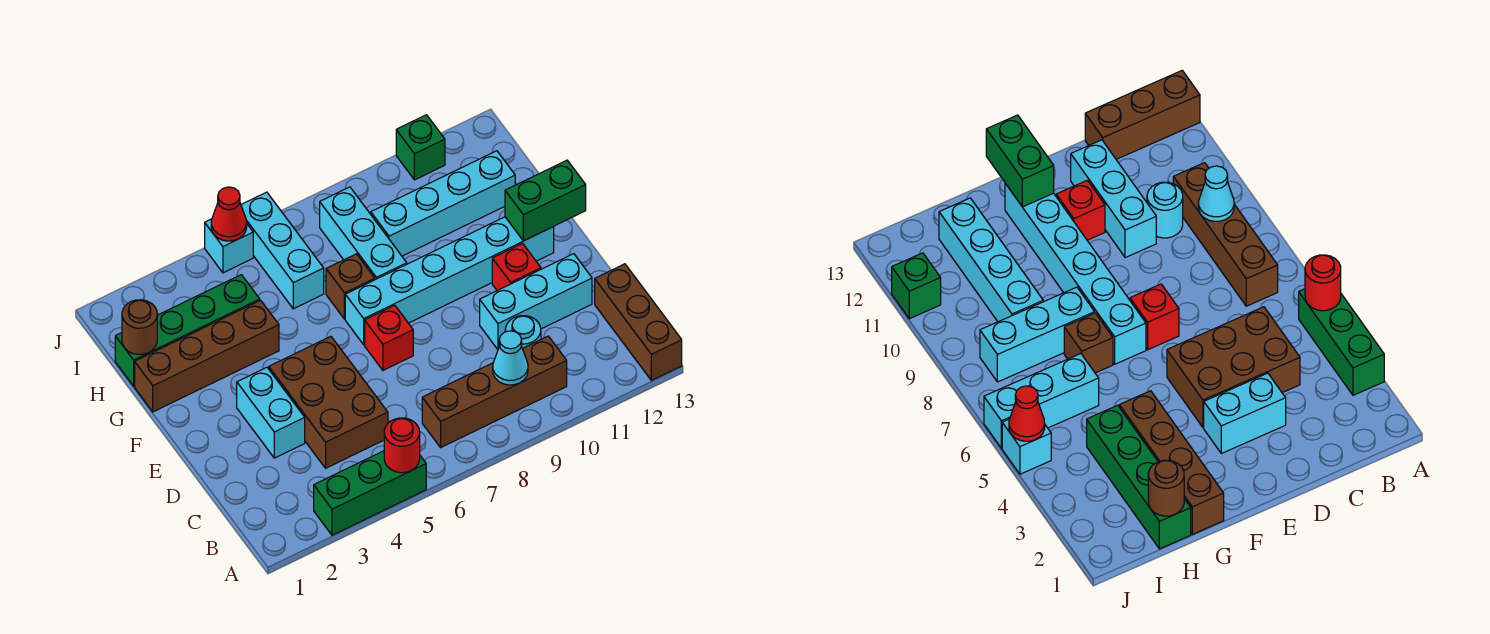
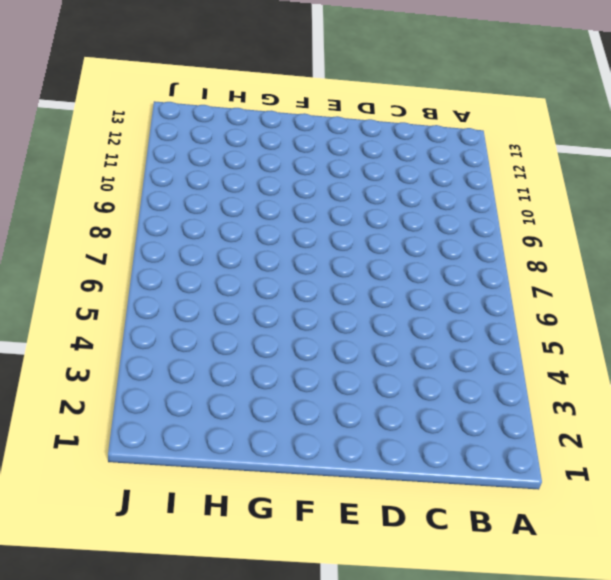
none -> green 1x3 brick [314,451,426,535]
none -> brown 1x3 brick [595,264,682,380]
none -> brown 1x4 brick [422,336,567,447]

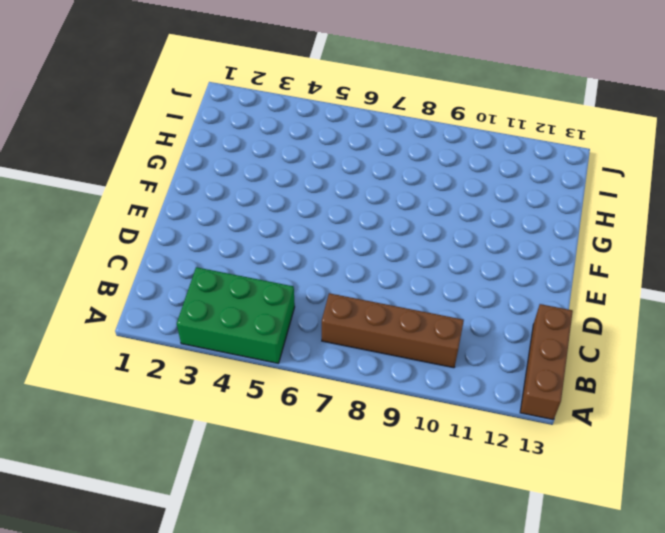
green 2x3 brick [177,267,295,363] -> green 1x3 brick [314,451,426,535]
none -> brown 2x3 brick [269,336,388,468]
none -> cyan 1x1 round brick [505,316,541,348]
none -> cyan 1x2 brick [237,367,305,458]

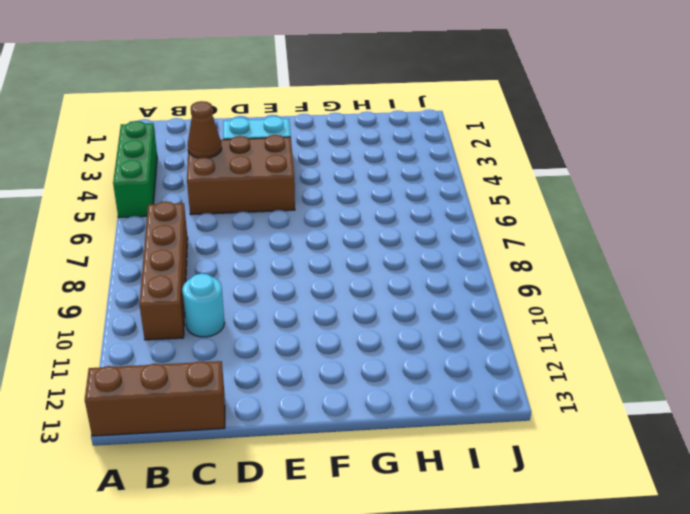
brown 1x1 cone [188,101,222,158] -> none
none -> cyan 1x3 brick [480,254,592,349]
none -> red 1x1 brick [365,305,413,370]
none -> red 1x1 brick [492,243,541,291]

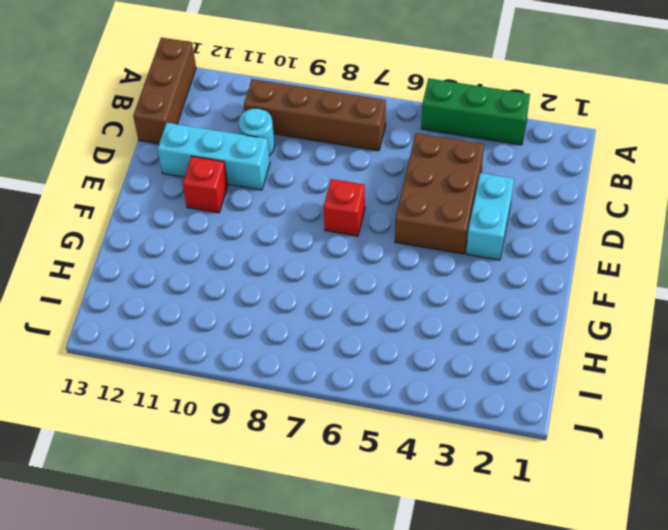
none -> cyan 1x6 brick [345,217,554,345]
none -> brown 1x4 brick [135,300,279,412]
none -> brown 1x1 brick [326,254,375,319]

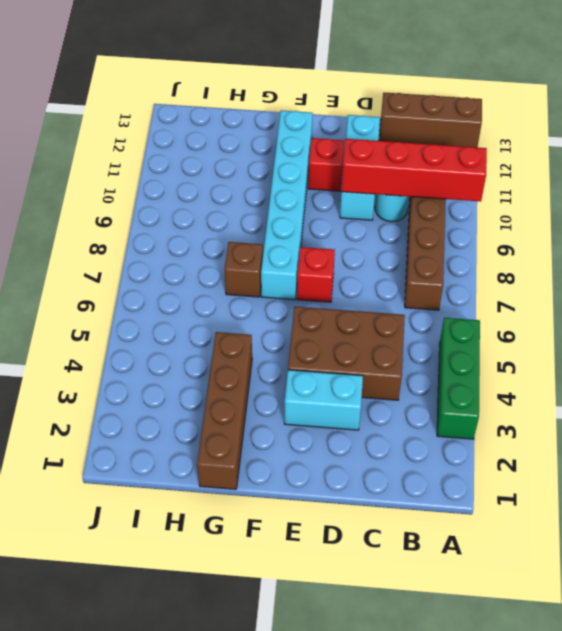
red 1x4 brick [341,139,487,202] -> none
none -> cyan 1x3 brick [320,187,407,280]
none -> green 1x4 brick [115,275,260,386]
none -> cyan 1x3 brick [241,192,324,309]

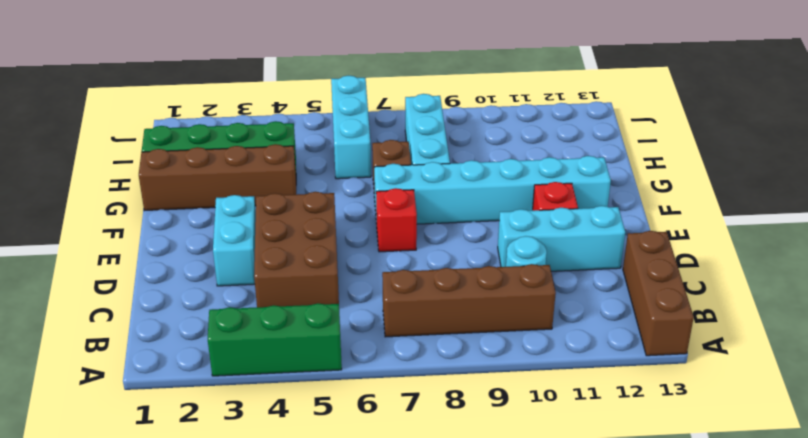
none -> cyan 1x4 brick [371,151,515,256]
none -> cyan 1x1 brick [205,219,253,273]
none -> green 1x1 brick [396,115,445,180]

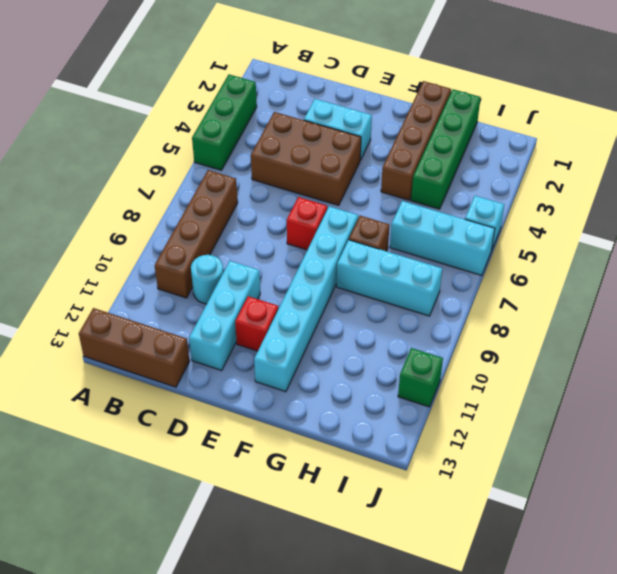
none -> cyan 1x4 brick [371,151,515,256]
none -> red 1x1 round brick [384,418,420,473]
none -> cyan 1x1 cone [493,331,528,385]

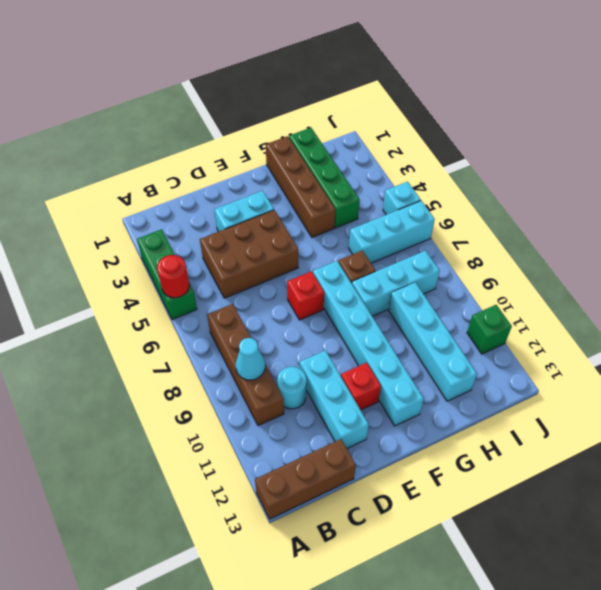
none -> green 1x2 brick [505,160,586,241]
none -> brown 1x1 round brick [122,300,157,355]
none -> red 1x1 cone [211,187,247,241]

